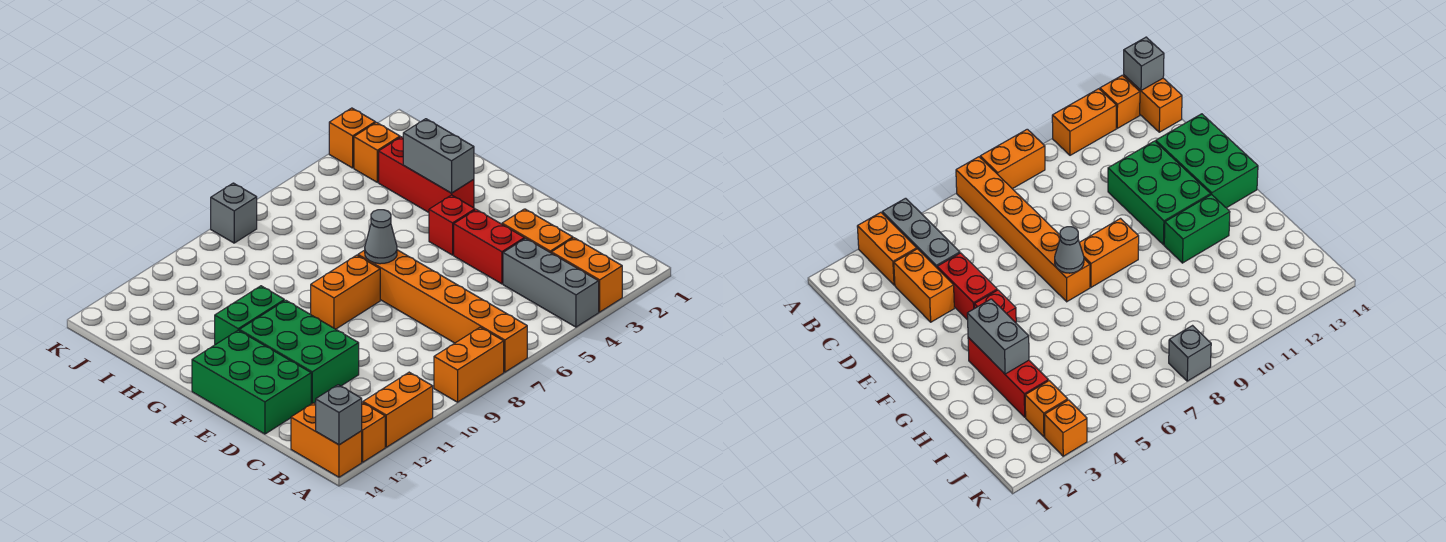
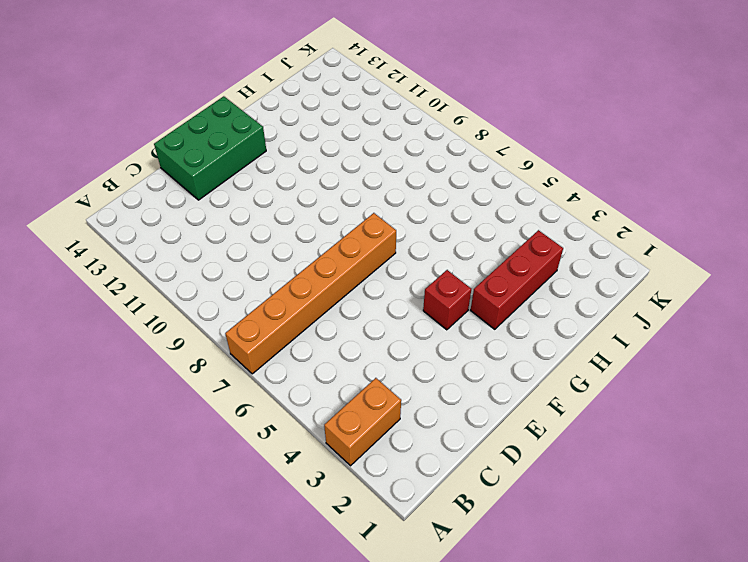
none -> grey 1x3 brick [503,238,599,327]
none -> orange 1x2 brick [434,327,504,402]
none -> orange 1x2 brick [363,372,433,447]

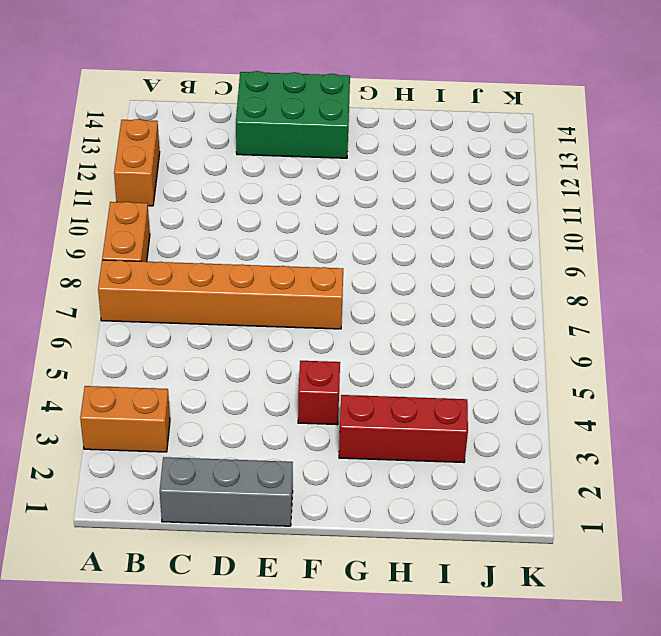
grey 1x3 brick [160,457,293,526] -> grey 1x3 brick moved to [503,238,599,327]
none -> orange 1x1 brick [362,403,385,462]
none -> orange 1x2 brick [291,403,362,477]
none -> orange 1x2 brick [502,209,573,253]

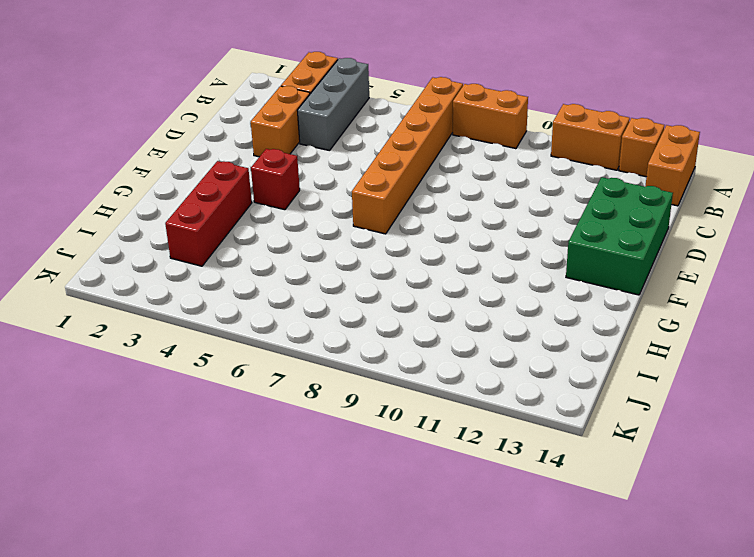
none -> red 1x2 brick [454,210,524,284]
none -> green 2x3 brick [239,300,359,404]
none -> orange 1x2 brick [311,255,380,329]

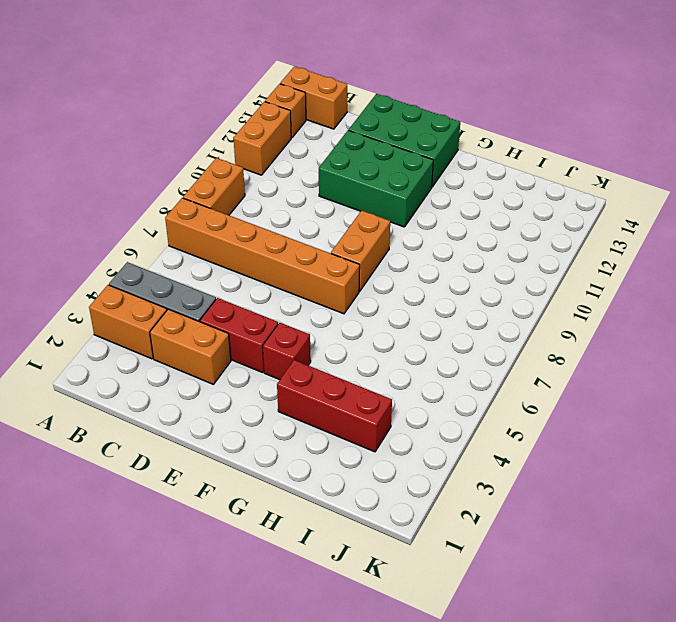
none -> green 1x2 brick [215,286,284,345]
none -> orange 1x1 brick [354,123,400,182]
none -> orange 1x1 brick [329,108,375,168]

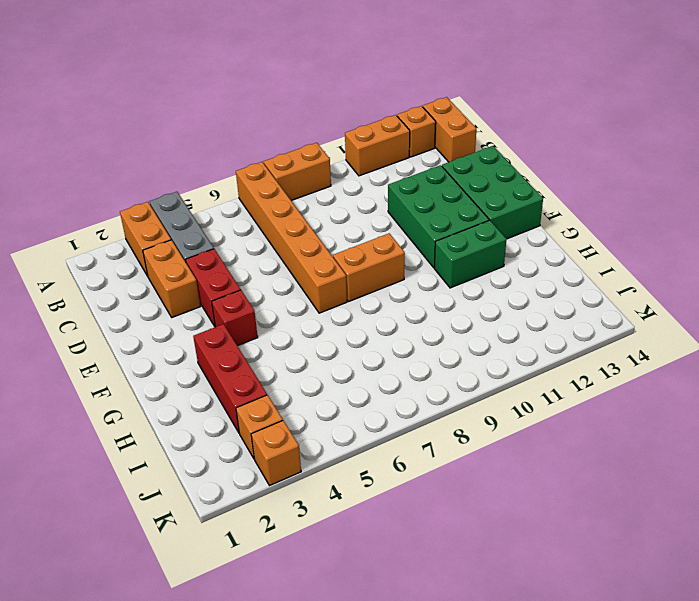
none -> grey 1x1 brick [211,183,257,243]
none -> grey 1x1 brick [316,385,362,445]
none -> grey 1x1 cone [365,210,397,264]

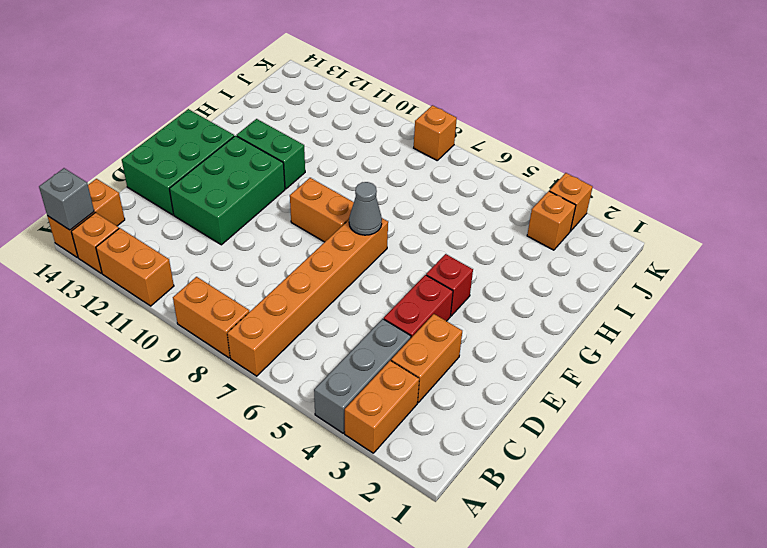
orange 1x1 brick [414,105,457,160] -> grey 1x1 brick [211,183,257,243]
none -> red 1x3 brick [379,137,474,212]
none -> grey 1x2 brick [403,119,474,193]

